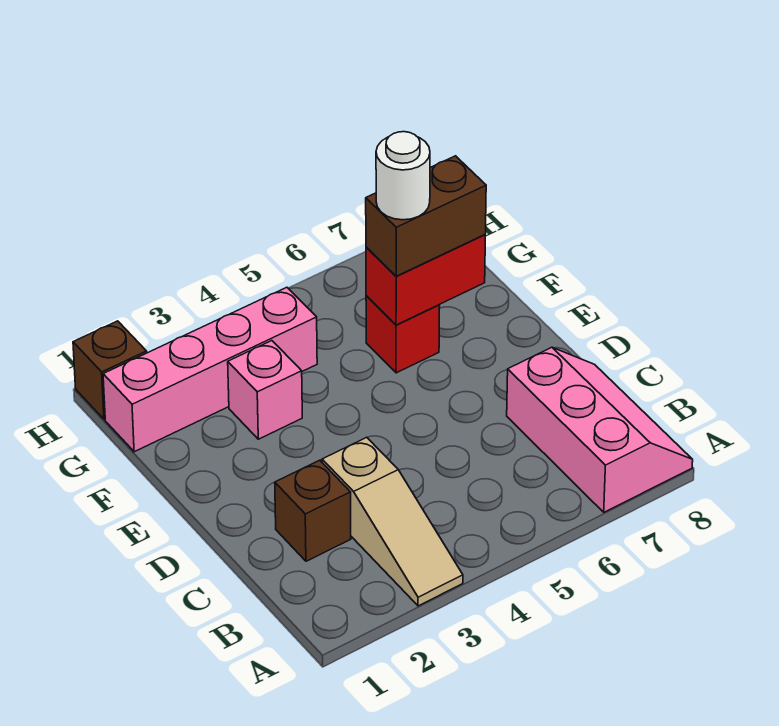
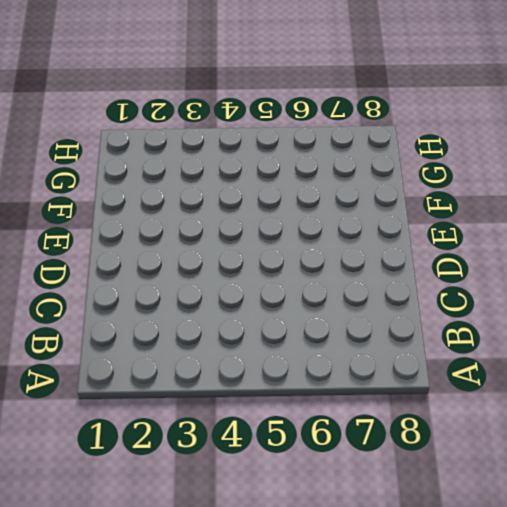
none -> tan 1x3 slope [322,437,463,606]
none -> pink 2x3 slope [507,347,693,512]

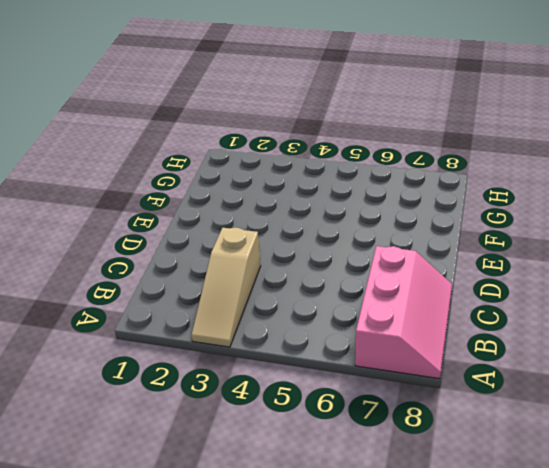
none -> brown 1x1 brick [275,460,351,561]
none -> pink 1x1 brick [228,341,302,439]

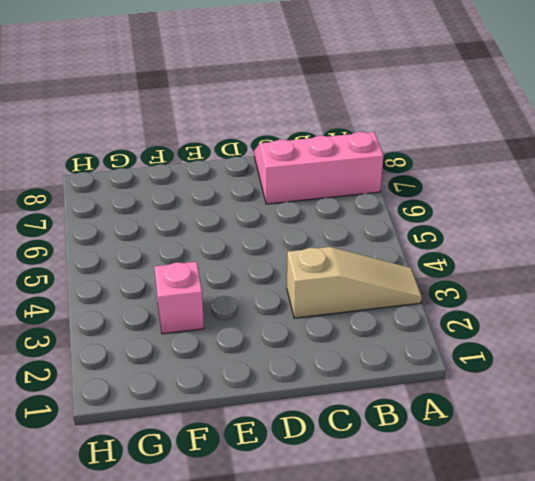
none -> brown 1x1 brick [275,460,351,561]
none -> red 1x1 brick [366,296,440,373]

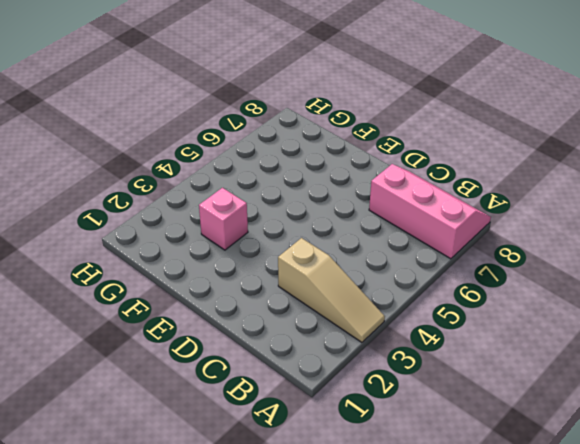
none -> brown 1x1 brick [275,460,351,561]
none -> red 1x1 brick [366,296,440,373]

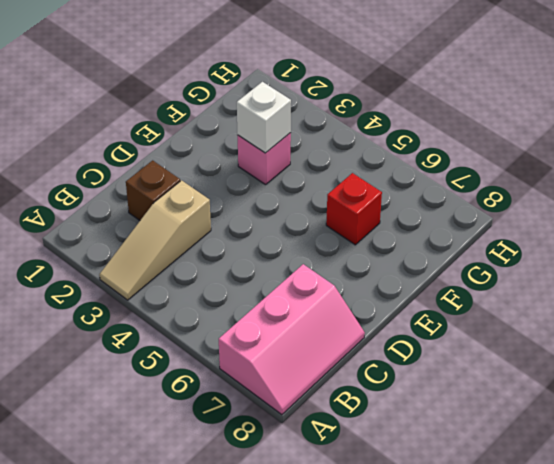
white 1x1 brick [237,82,291,153] -> none
none -> pink 1x4 brick [103,287,317,452]
none -> brown 1x1 brick [73,321,147,419]

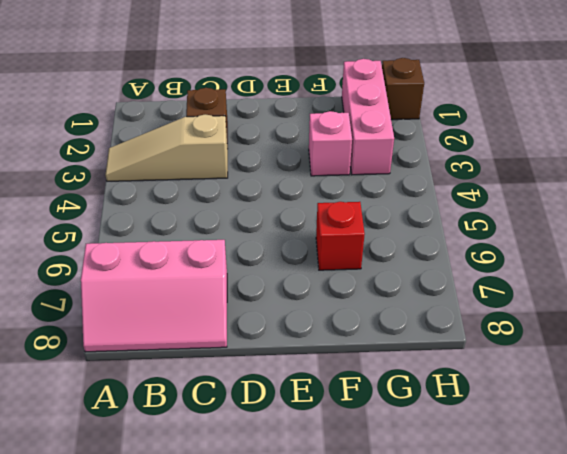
pink 1x3 brick [342,59,394,175] -> pink 1x4 brick [103,287,317,452]
none -> red 1x2 brick [366,235,485,325]
none -> brown 1x2 brick [366,156,486,276]

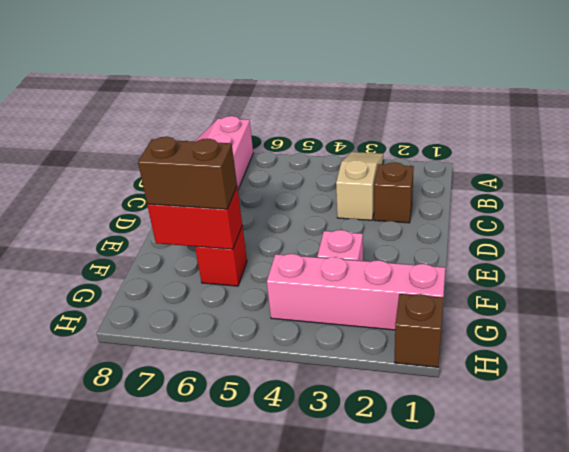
none -> white 1x1 round brick [376,132,430,220]

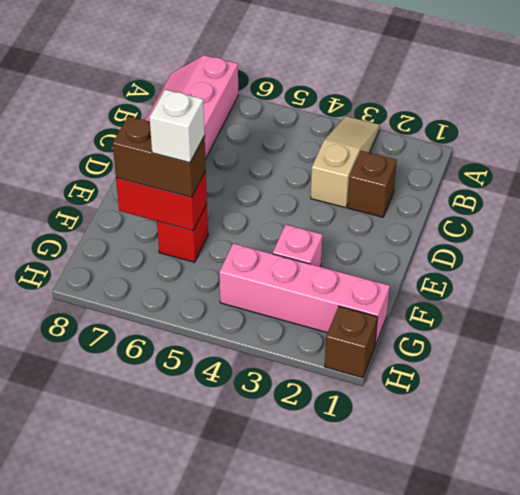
white 1x1 brick [150,90,205,163] -> white 1x1 round brick [376,132,430,220]

